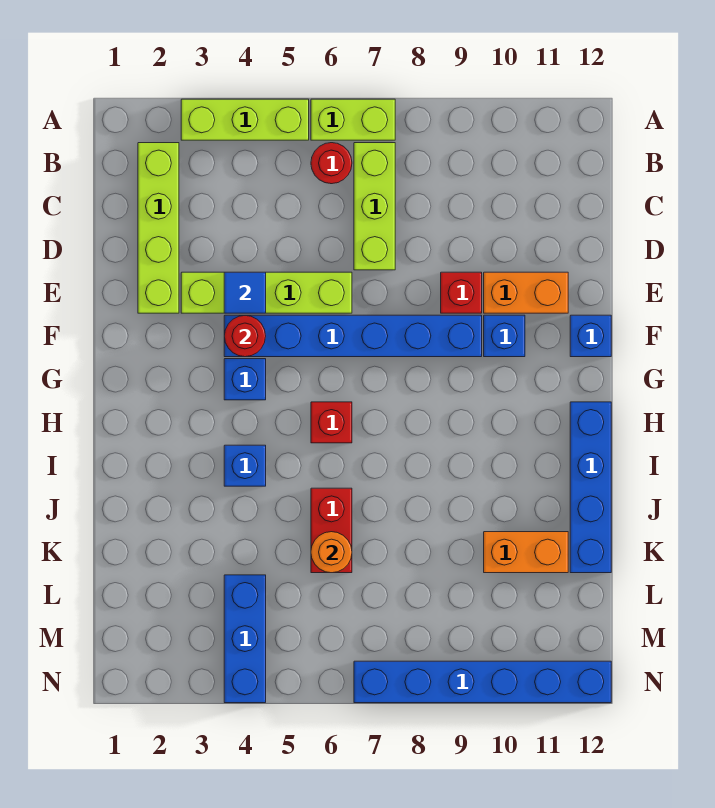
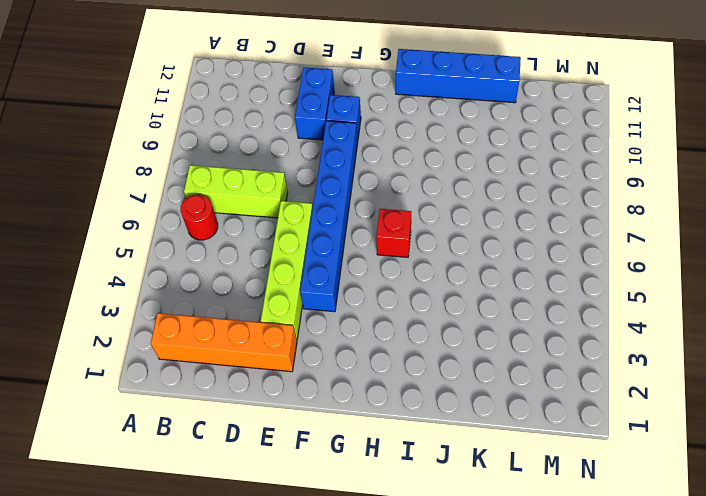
orange 1x4 brick [151,313,297,372] -> lime 1x4 brick [138,143,179,313]
blue 1x2 brick [295,68,334,140] -> orange 1x2 brick [484,272,568,313]
none -> lime 1x3 brick [181,99,309,140]
none -> lime 1x2 brick [311,99,395,140]
none -> red 1x1 brick [441,272,482,313]

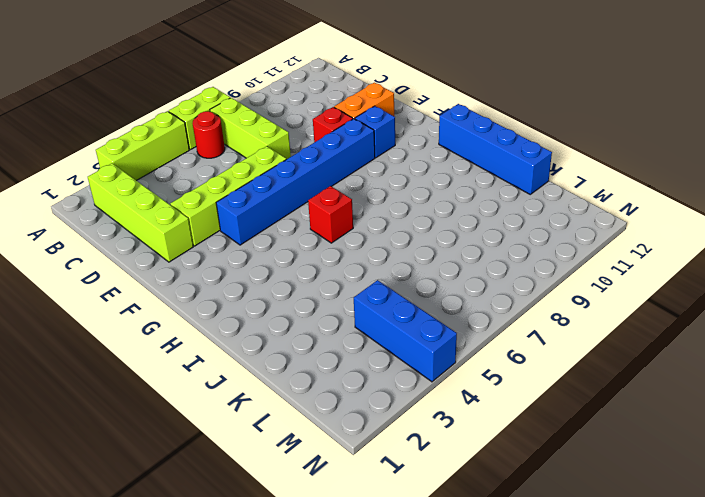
none -> blue 1x1 brick [570,315,611,357]
none -> blue 1x1 brick [224,359,266,400]
none -> blue 1x1 brick [224,445,266,486]

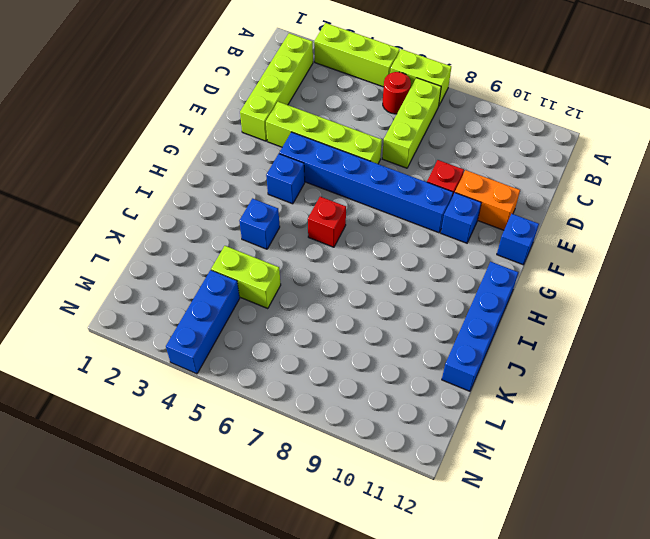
lime 1x2 brick [211,246,281,308] -> none
none -> red 1x2 brick [311,488,352,573]
none -> orange 1x2 brick [484,532,568,573]
none -> blue 1x6 brick [354,661,611,703]

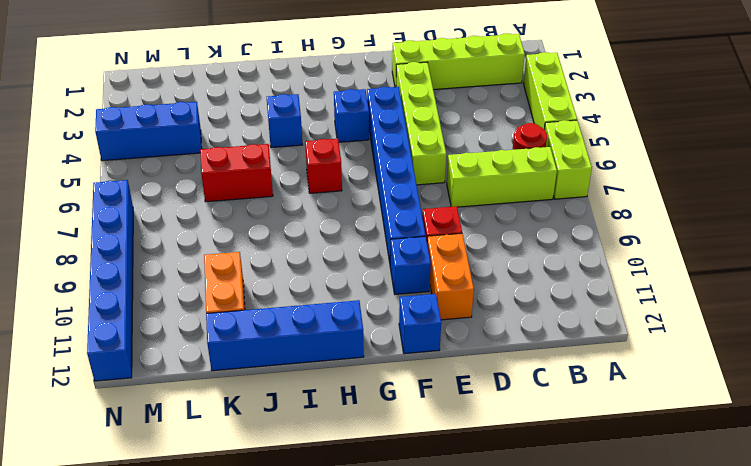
none -> blue 1x1 tile [224,272,266,313]
none -> red 1x1 round brick [224,316,266,357]
none -> orange 1x1 round brick [311,532,352,573]

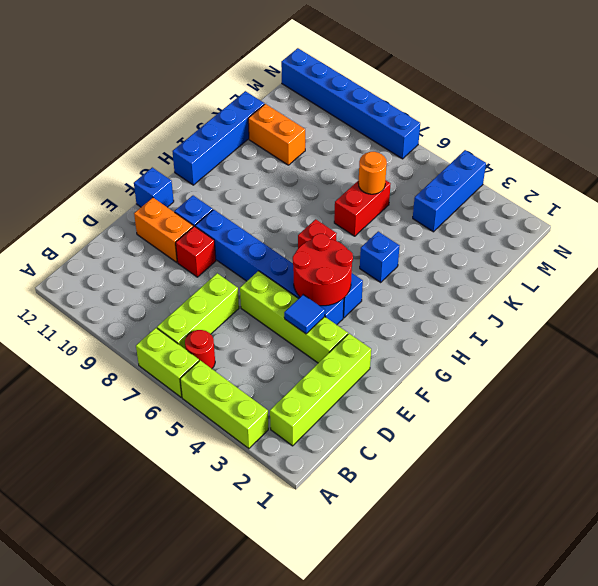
red 2x2 round brick [293,234,353,306] -> red 1x1 round brick [224,316,266,357]

